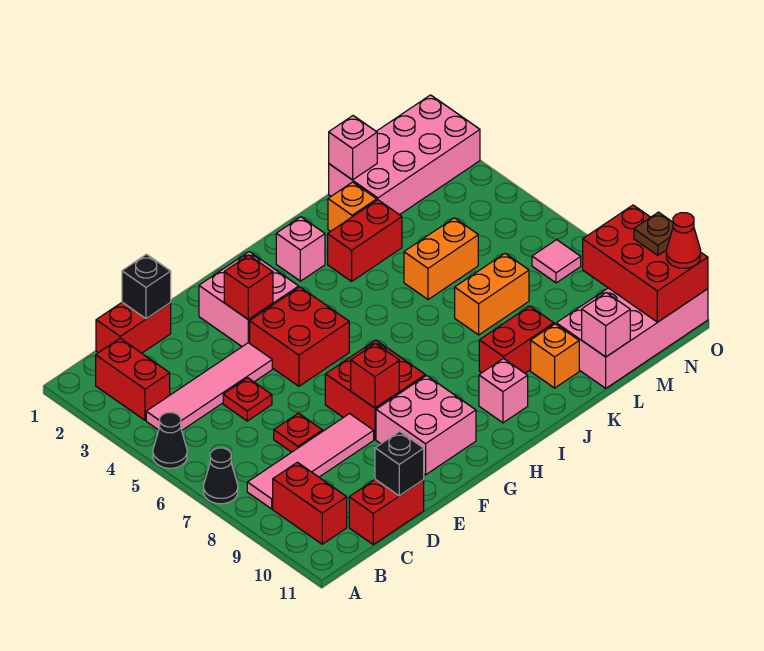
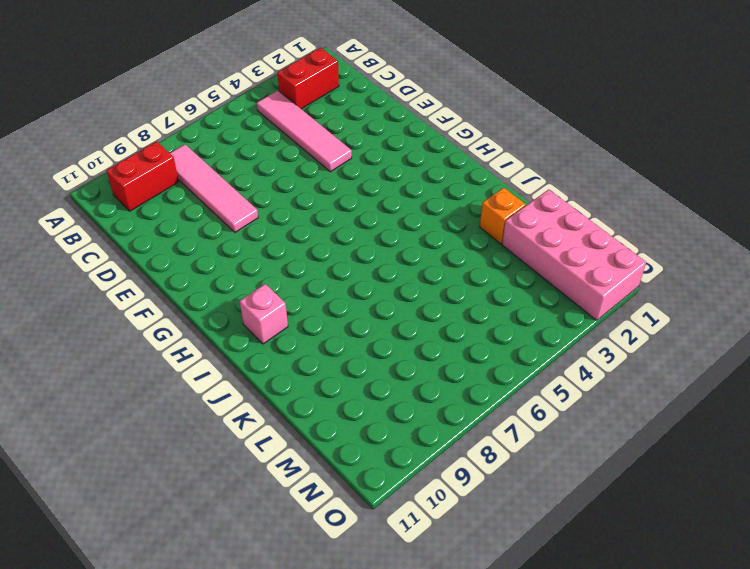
none -> black 1x1 cone [153,413,187,468]
none -> black 1x1 cone [204,448,238,504]
none -> red 1x2 brick [96,302,171,353]
none -> red 1x2 brick [349,479,424,545]

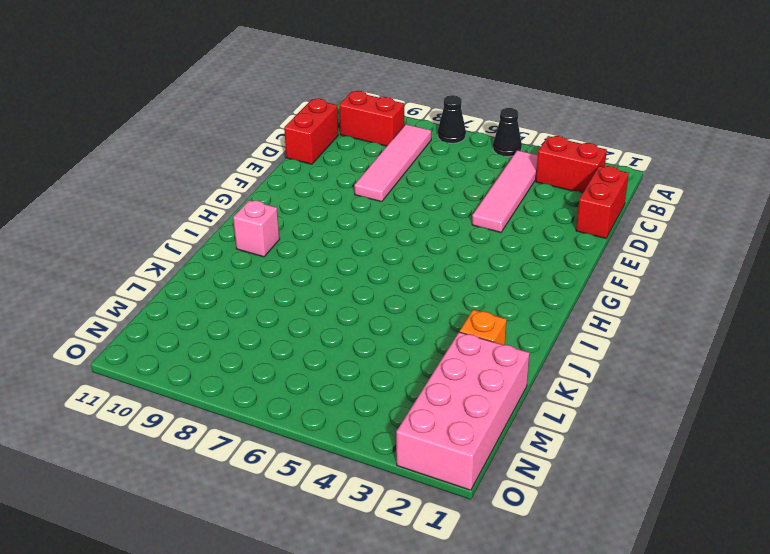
none -> red 1x1 plate [223,378,272,421]
none -> red 1x1 plate [274,413,323,452]
none -> pink 2x2 brick [199,252,299,347]
none -> red 2x2 brick [250,287,349,386]

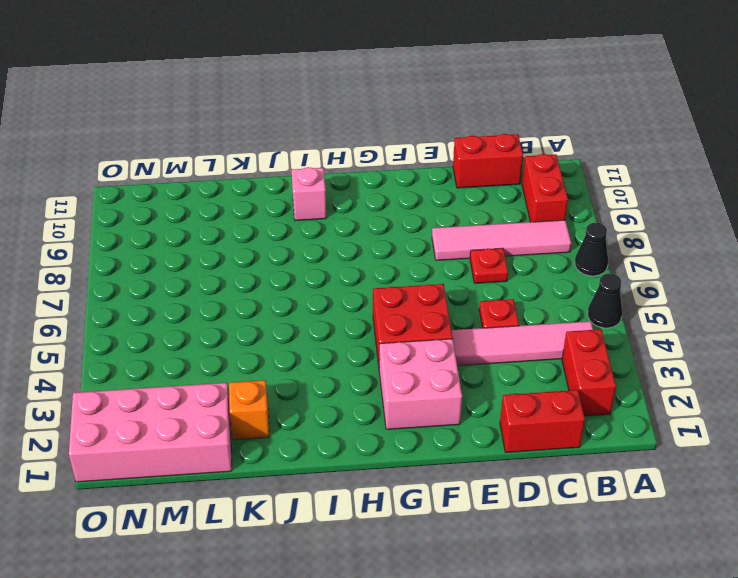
none -> red 2x2 brick [325,340,425,439]
none -> pink 2x2 brick [376,376,476,475]
none -> pink 1x1 brick [276,217,325,281]
none -> red 1x2 brick [328,200,402,281]

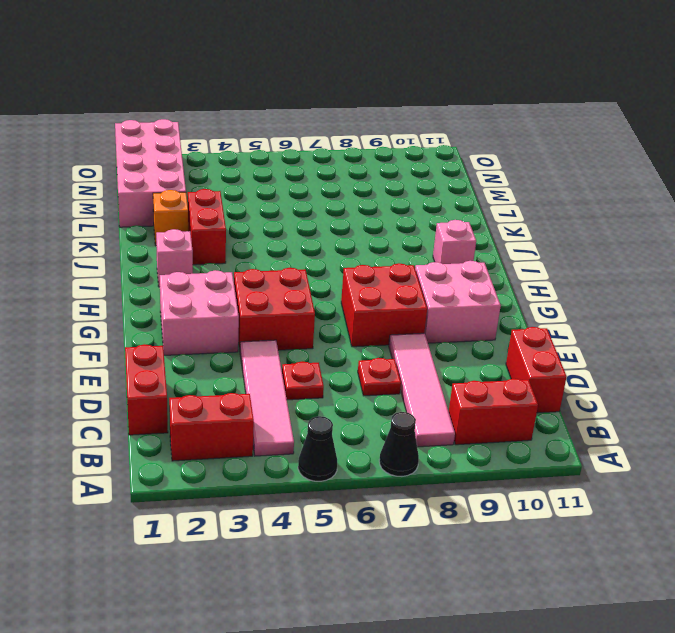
none -> red 1x2 brick [479,306,554,373]
none -> orange 1x2 brick [404,218,478,299]
none -> orange 1x2 brick [455,254,529,335]
none -> orange 1x1 brick [531,324,579,388]

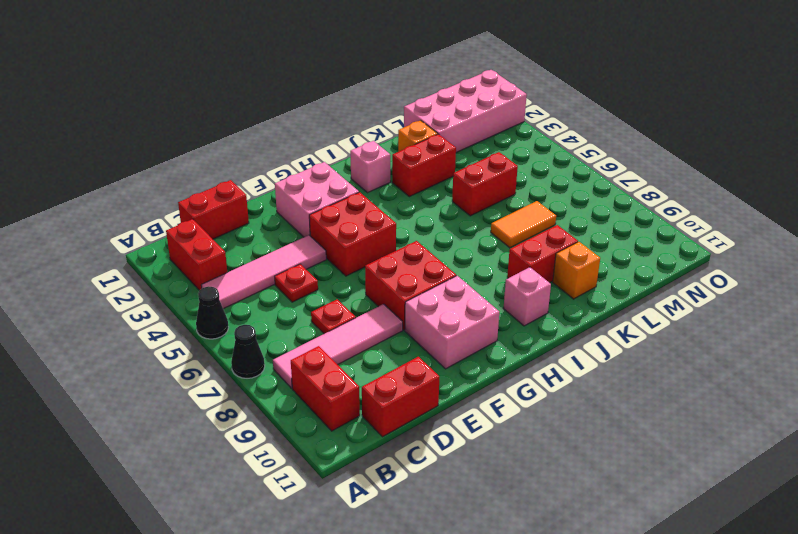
red 1x2 brick [452,152,518,216] -> orange 1x2 brick [404,218,478,299]
orange 1x2 tile [491,201,556,248] -> orange 1x2 brick [455,254,529,335]
none -> pink 2x4 brick [556,288,708,388]
none -> pink 1x1 tile [532,240,581,283]
none -> black 1x1 brick [122,254,171,319]
none -> black 1x1 brick [375,431,424,496]

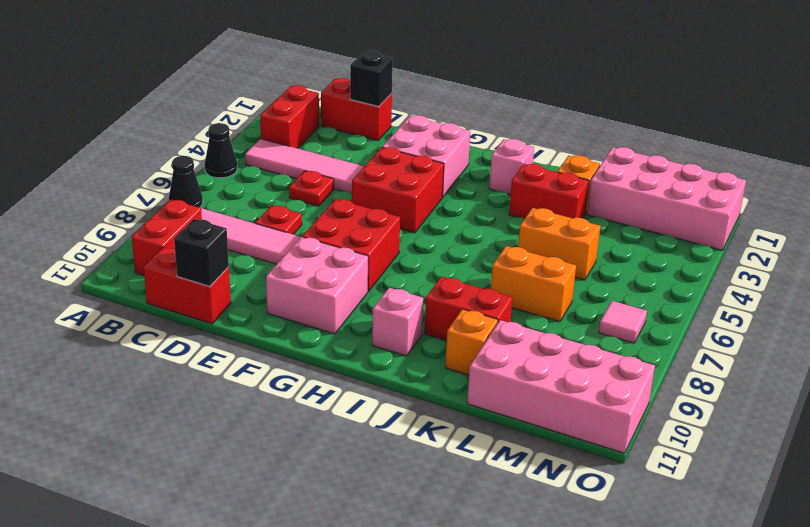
none -> red 1x1 brick [224,255,273,319]
none -> red 1x1 brick [351,344,399,408]
none -> pink 1x1 brick [329,116,377,180]
none -> pink 1x1 brick [582,293,630,357]

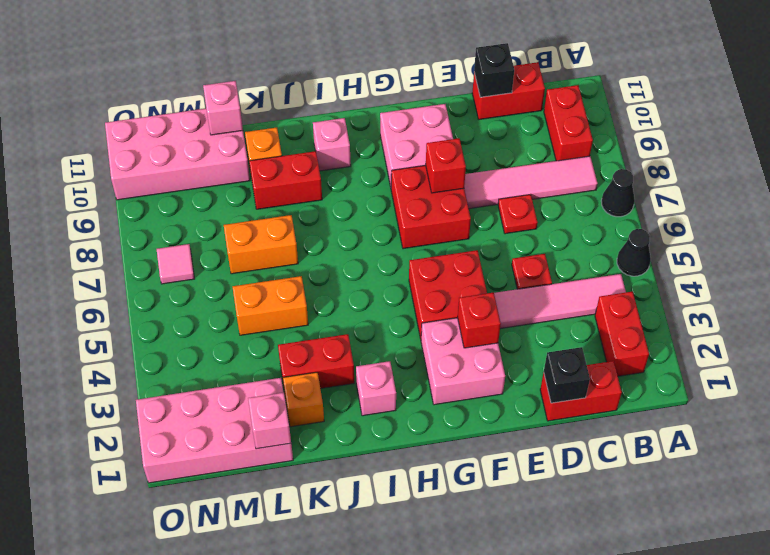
none -> red 2x3 brick [583,205,708,322]
none -> brown 1x1 plate [634,212,673,255]
none -> red 1x1 cone [666,213,701,268]

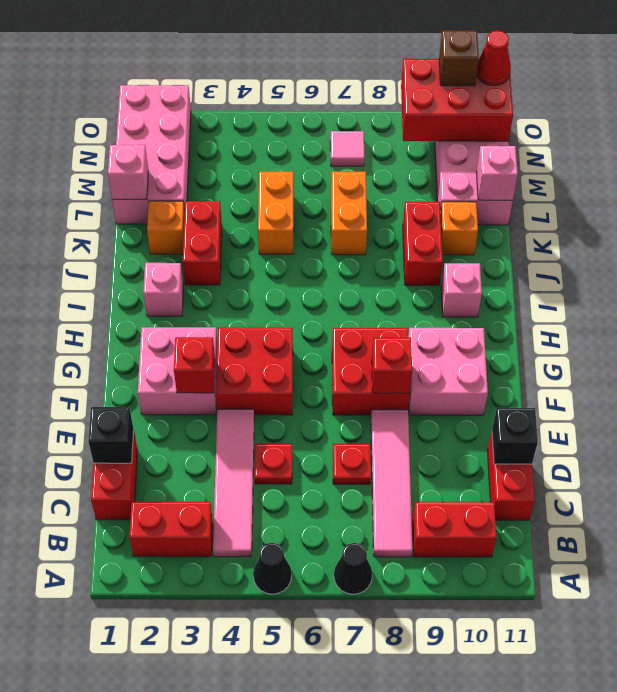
brown 1x1 brick [439,30,479,86] -> brown 1x1 plate [634,212,673,255]

